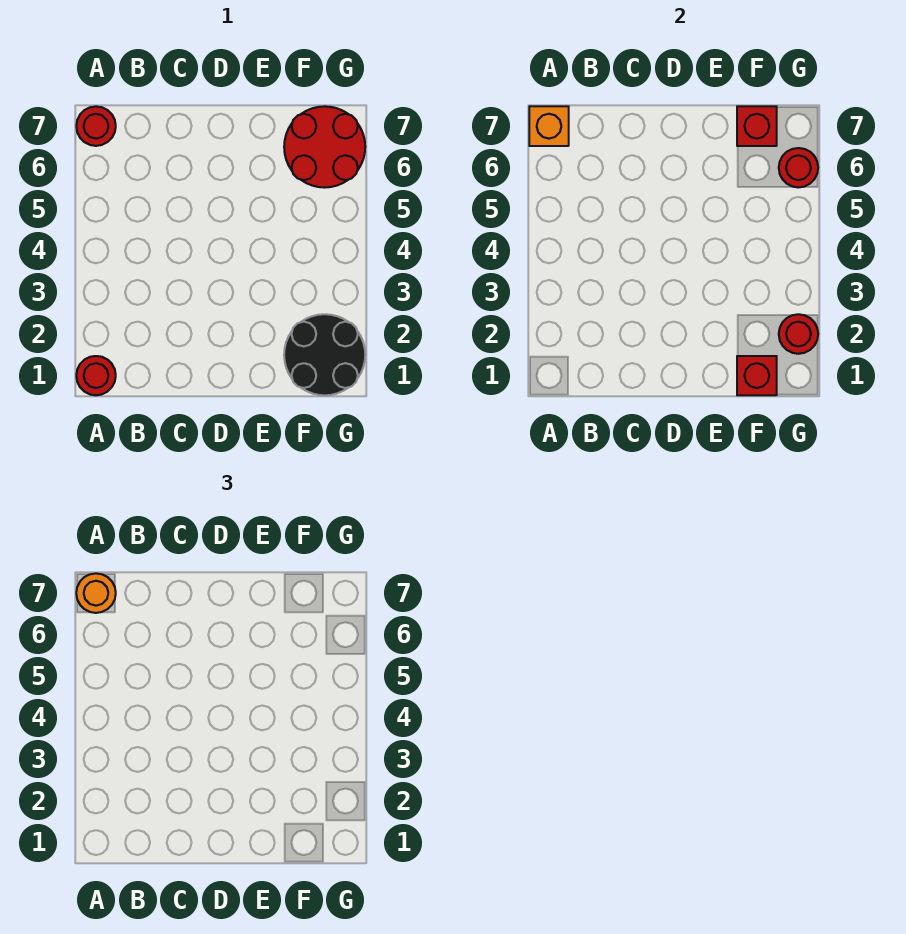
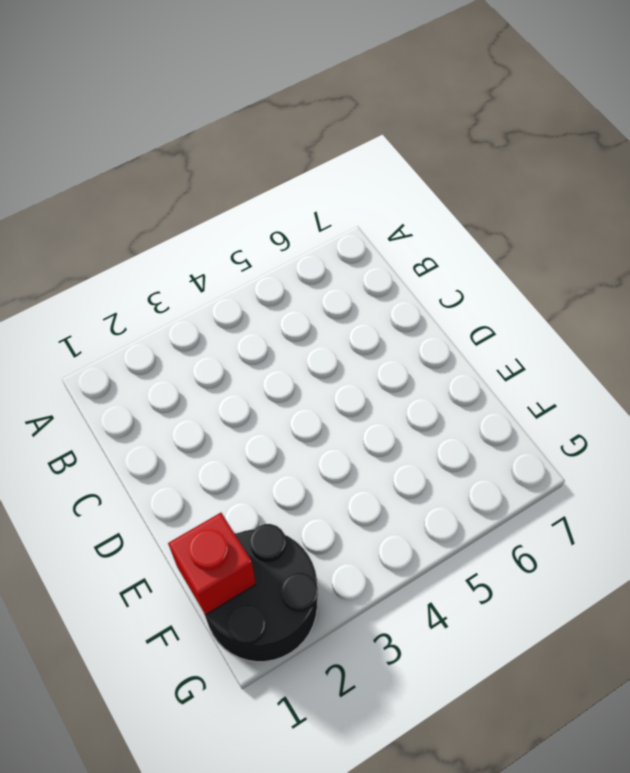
none -> red 1x1 round brick [76,356,116,395]
none -> red 1x1 round brick [76,106,116,146]

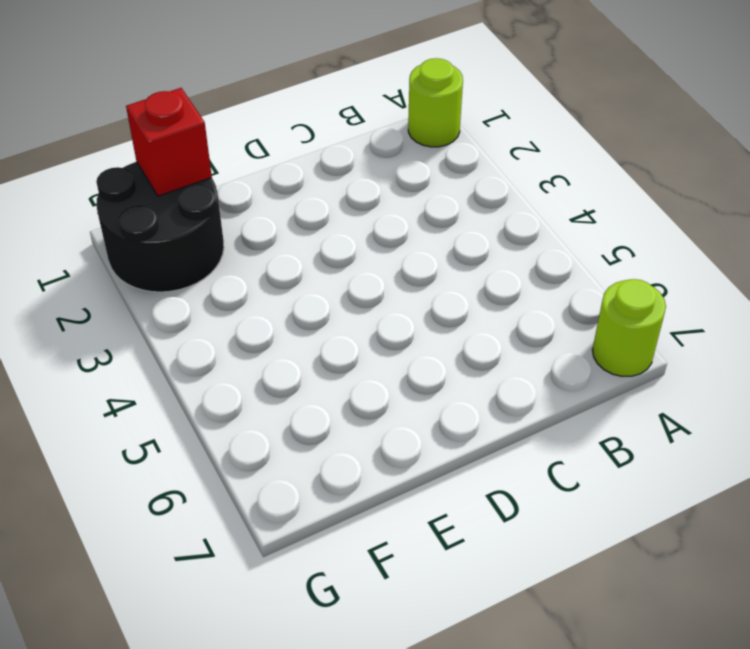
lime 1x1 round brick [408,58,463,147] -> red 1x1 round brick [76,356,116,395]
lime 1x1 round brick [592,279,666,376] -> red 1x1 round brick [76,106,116,146]
none -> red 2x2 round brick [284,106,365,188]
none -> orange 1x1 brick [529,106,569,146]

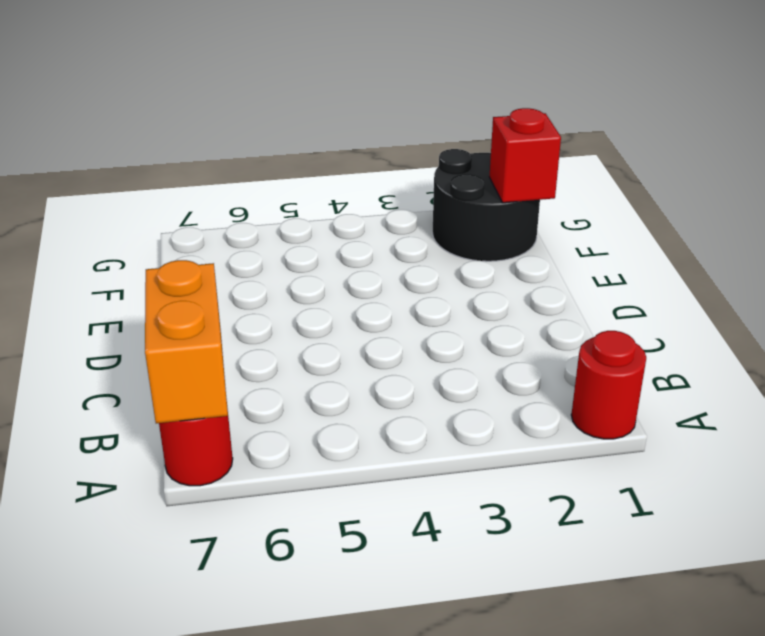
orange 1x2 brick [145,260,228,423] -> orange 1x1 brick [529,106,569,146]
none -> red 2x2 round brick [284,106,365,188]
none -> red 1x1 brick [737,106,777,146]

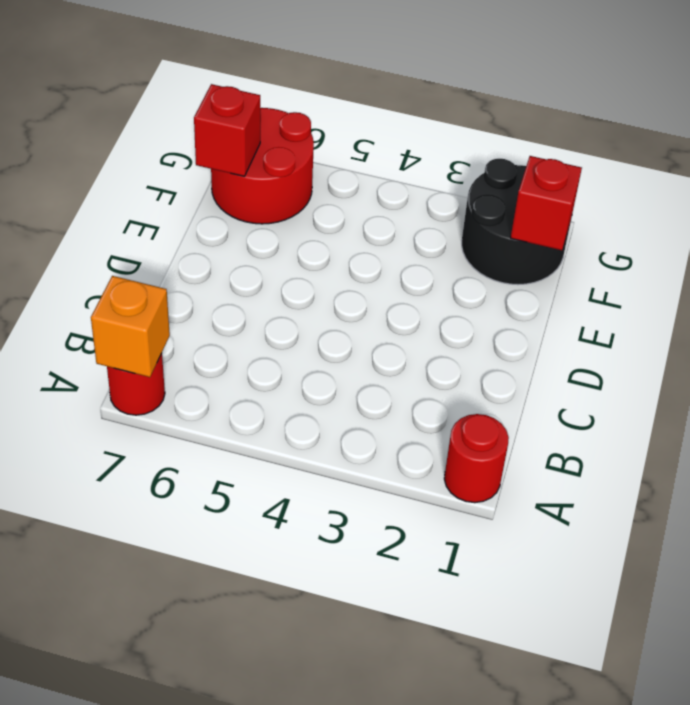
none -> red 1x1 round brick [779,314,818,354]
none -> red 1x1 round brick [779,148,818,188]

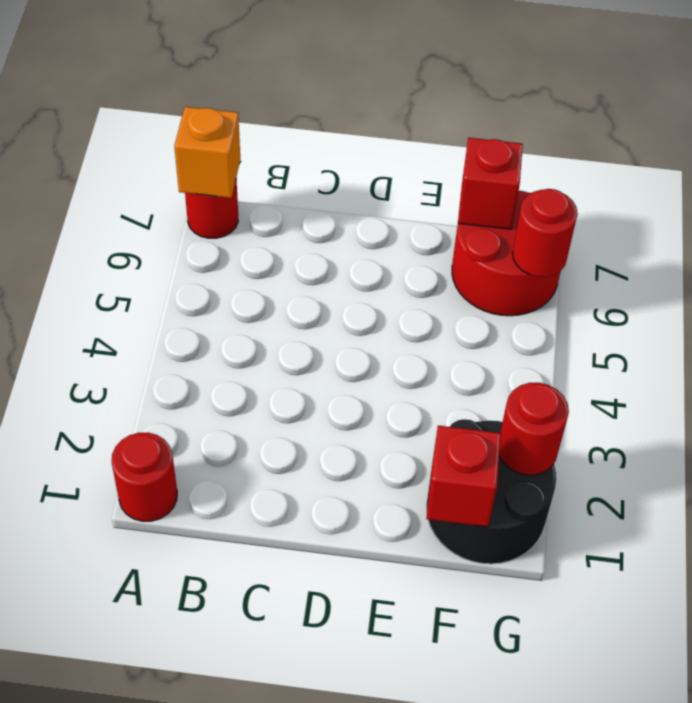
none -> orange 1x1 round brick [76,573,116,613]

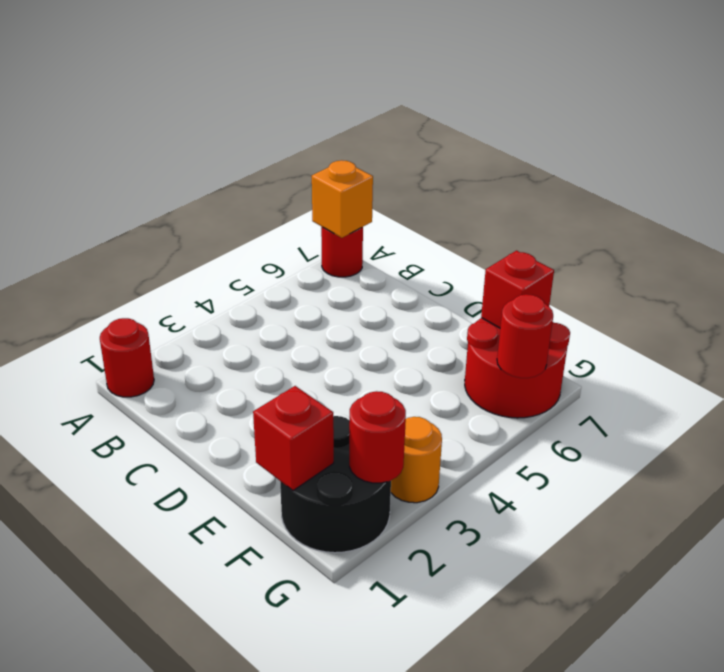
orange 1x1 round brick [391,417,442,503] -> orange 1x1 round brick moved to [76,573,116,613]

